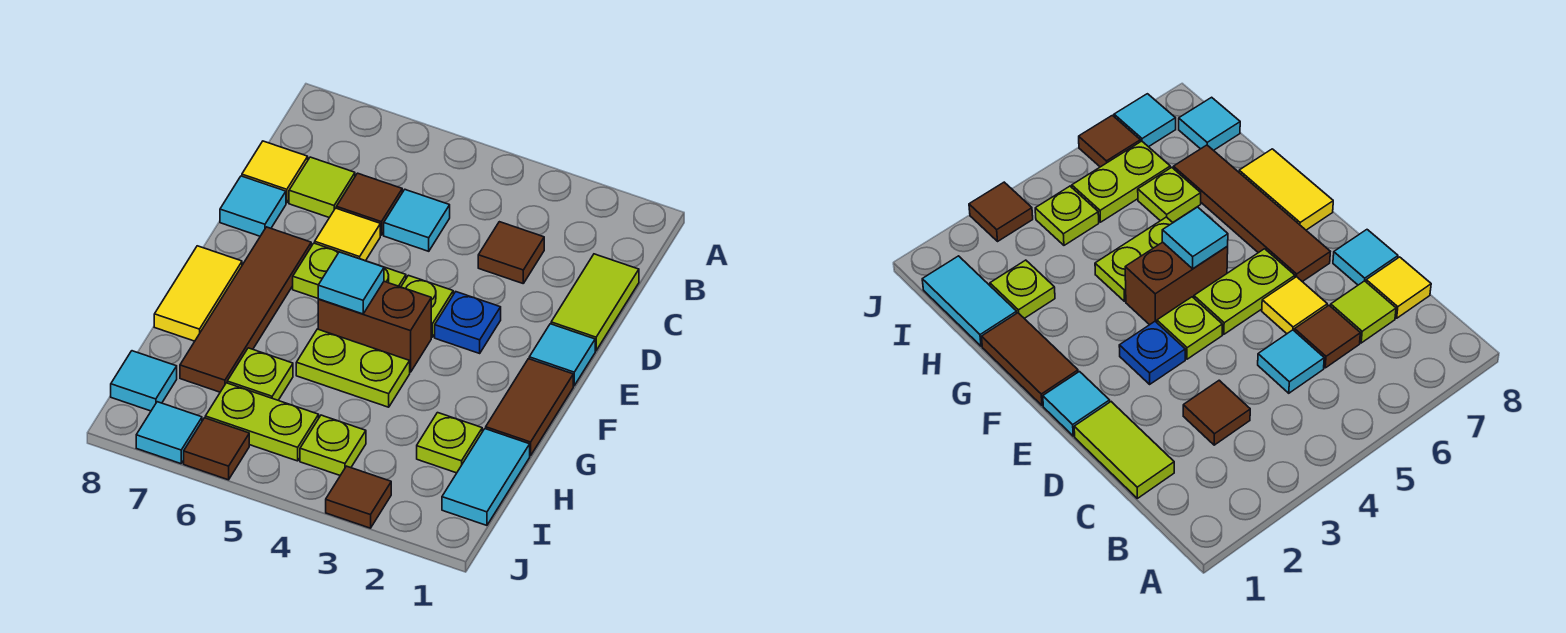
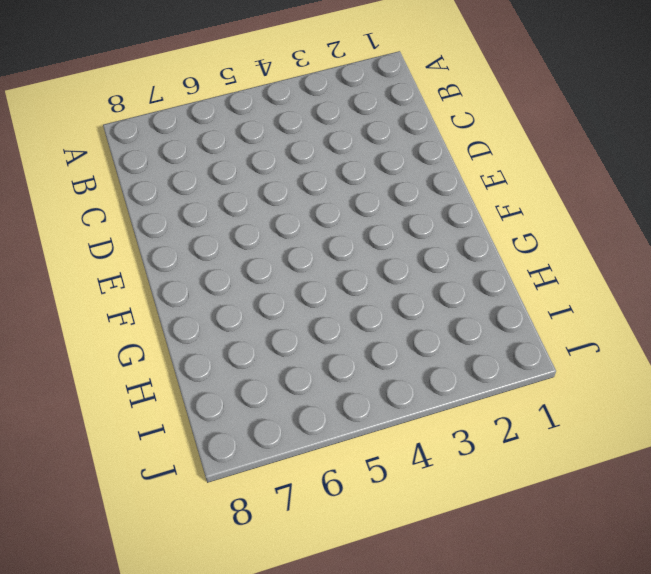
none -> lime 1x2 tile [551,254,639,351]
none -> brown 1x1 tile [478,222,544,283]
none -> cyan 1x1 tile [384,190,450,251]

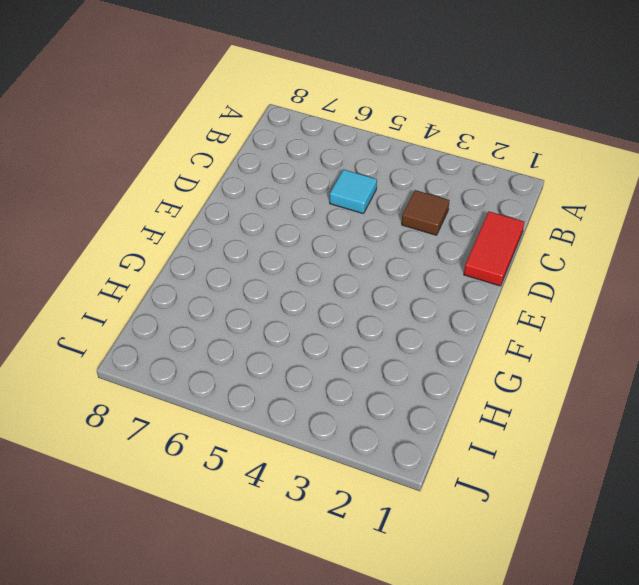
red 1x2 tile [464,212,524,286] -> lime 1x2 tile [551,254,639,351]
none -> brown 1x1 tile [336,173,402,235]
none -> lime 1x1 tile [289,157,355,218]
none -> yellow 1x1 tile [242,141,308,203]

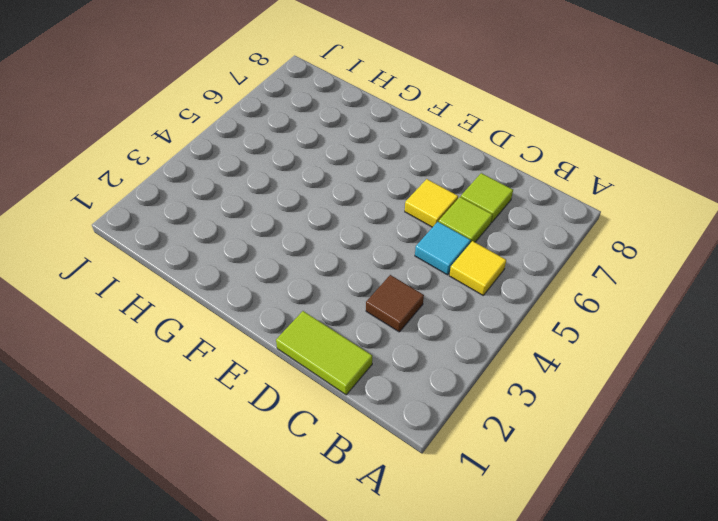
yellow 1x1 tile [449,241,506,295] -> yellow 1x1 tile moved to [242,141,308,203]
lime 1x1 tile [439,197,492,243] -> brown 1x1 tile [336,173,402,235]
none -> cyan 1x1 tile [220,176,286,236]
none -> cyan 1x1 tile [529,324,595,386]
none -> blue 1x1 plate [435,292,501,353]

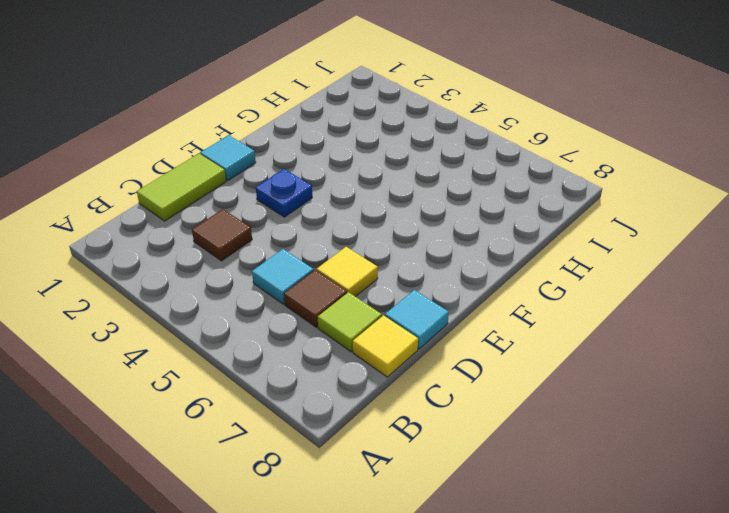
none -> lime 1x1 plate [401,275,453,337]
none -> lime 1x2 plate [293,243,406,298]
none -> brown 1x4 tile [180,227,311,392]

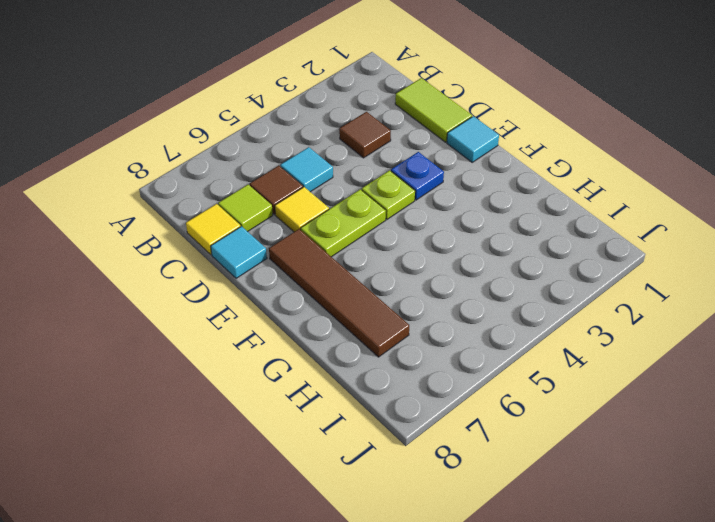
none -> brown 1x2 tile [486,359,573,456]
none -> brown 1x2 brick [318,281,431,372]
none -> yellow 1x2 tile [154,246,242,341]

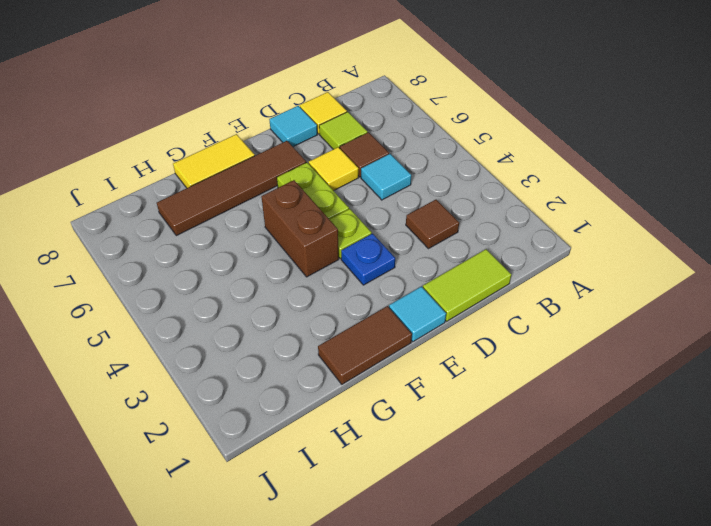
none -> lime 1x2 plate [296,329,410,407]
none -> cyan 1x2 tile [442,429,530,525]
none -> lime 1x1 plate [417,413,482,473]

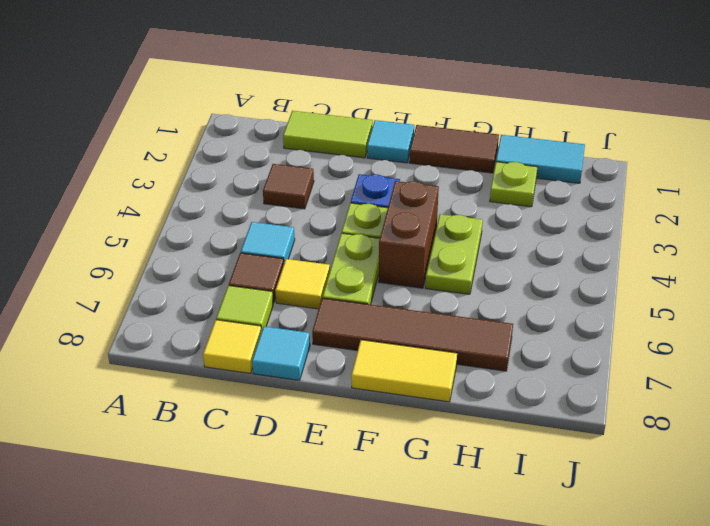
none -> lime 1x1 plate [227,348,293,400]
none -> lime 1x1 plate [300,415,366,475]
none -> lime 1x2 plate [205,383,319,461]

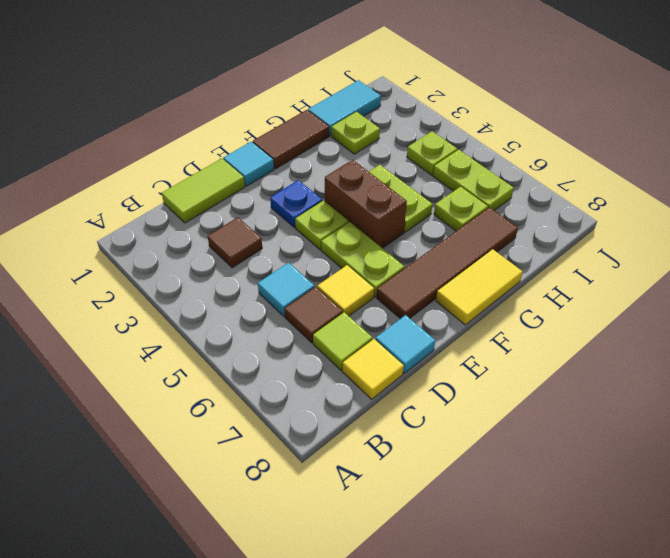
none -> cyan 1x1 tile [111,351,177,411]
none -> brown 1x1 tile [326,466,391,528]
none -> brown 1x1 tile [184,418,249,480]

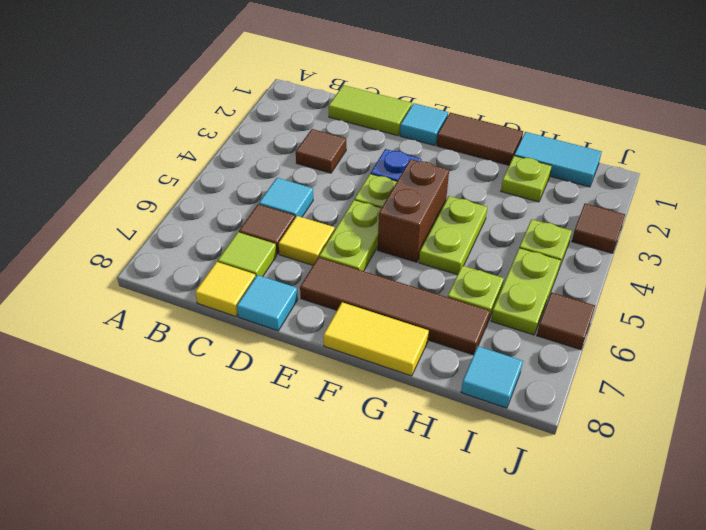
none -> cyan 1x1 tile [136,402,202,464]
none -> cyan 1x1 tile [318,252,384,314]

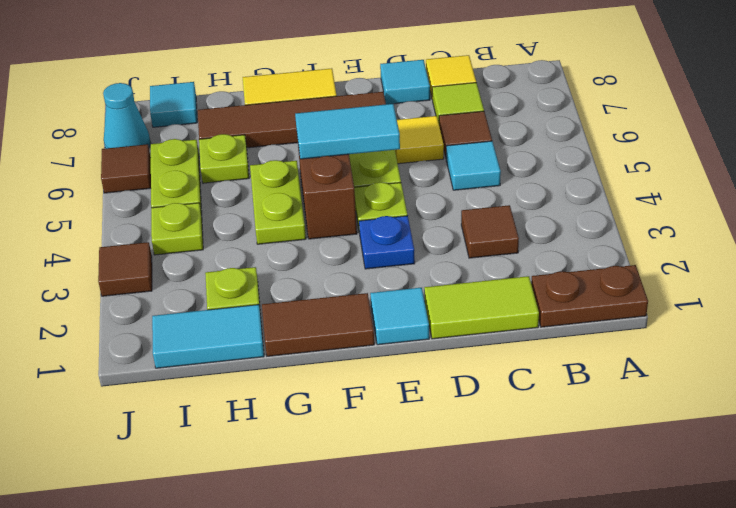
brown 1x2 plate [531,265,648,327] -> none
cyan 1x2 tile [295,104,400,159] -> cyan 1x1 tile [318,252,384,314]
cyan 1x1 cone [103,83,150,148] -> cyan 1x1 tile [136,402,202,464]

